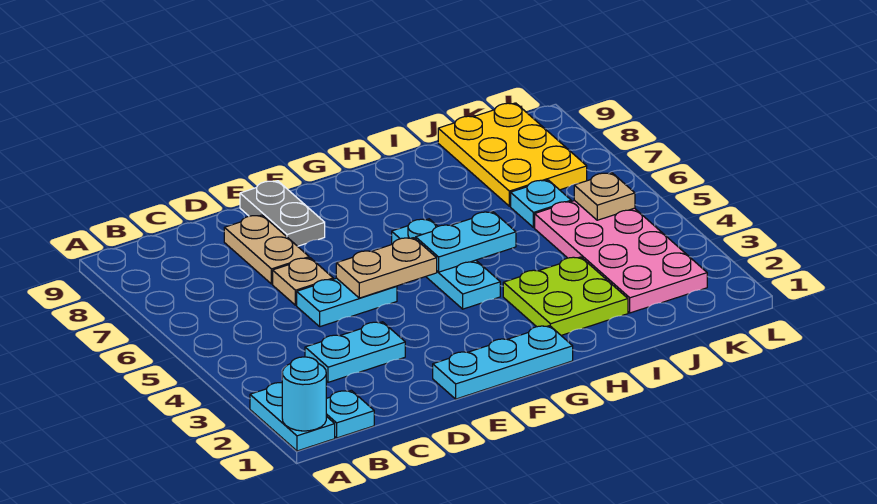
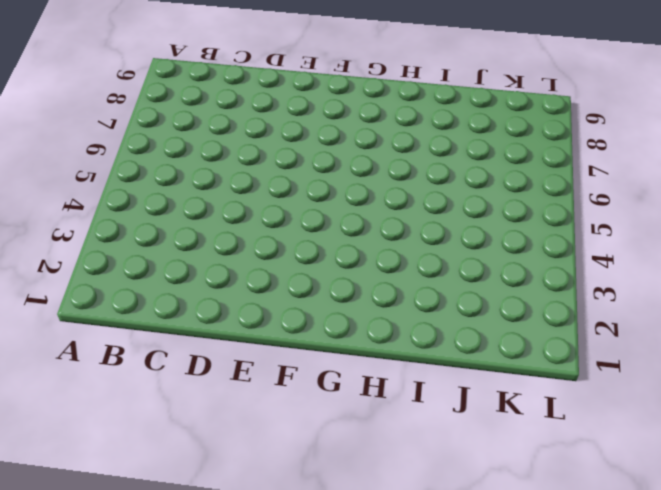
none -> cyan 1x2 plate [250,383,335,451]
none -> cyan 1x1 plate [326,390,374,438]
none -> cyan 1x2 plate [305,322,405,382]

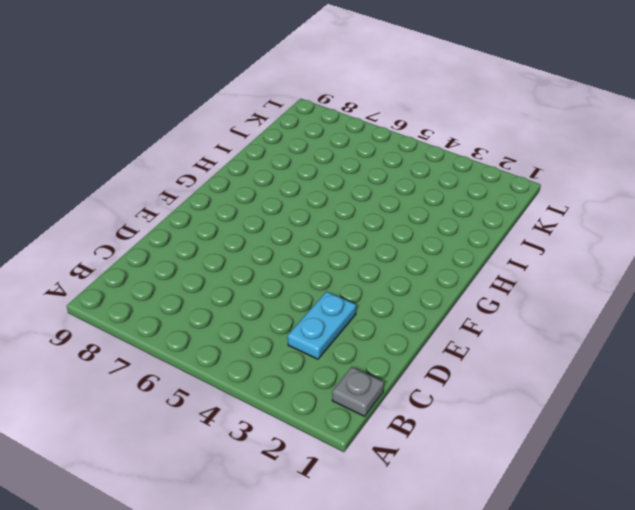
grey 1x1 plate [332,367,384,416] -> cyan 1x1 plate [326,390,374,438]
none -> cyan 1x2 plate [250,383,335,451]
none -> cyan 1x2 plate [297,278,397,327]
none -> tan 1x1 plate [273,258,333,305]

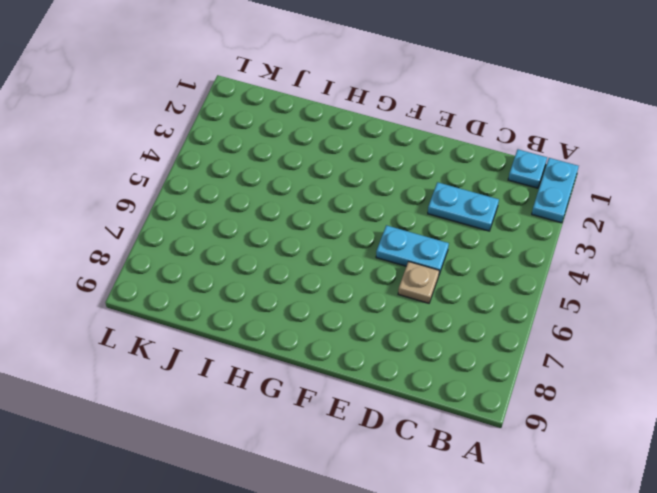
none -> tan 1x2 plate [224,215,309,284]
none -> cyan 1x3 plate [433,326,573,399]
none -> grey 1x2 plate [240,181,325,246]

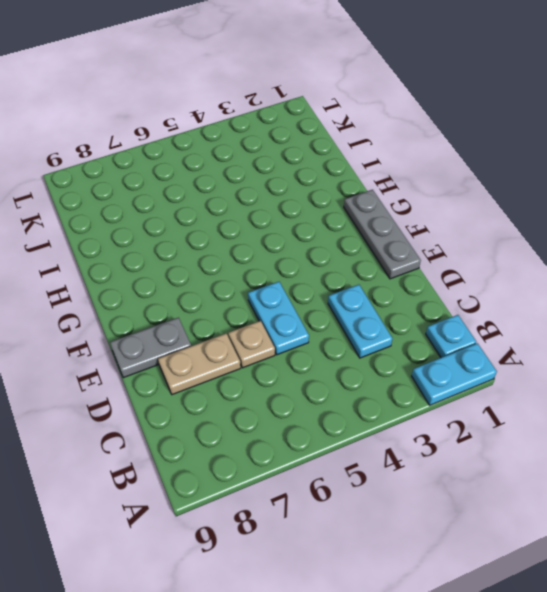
grey 1x3 plate [344,190,421,279] -> cyan 1x3 plate [433,326,573,399]
none -> cyan 1x3 plate [392,219,500,309]
none -> lime 2x2 plate [503,257,628,335]
none -> pink 2x4 plate [535,201,707,313]

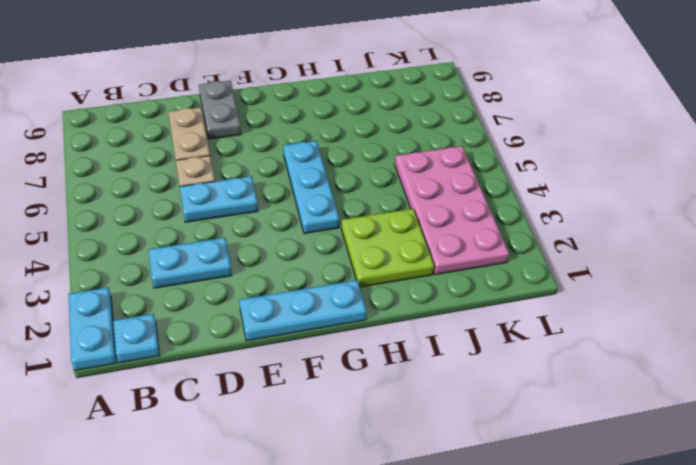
none -> cyan 1x1 plate [511,180,571,228]
none -> yellow 2x3 plate [438,103,587,206]
none -> cyan 1x1 round brick [282,357,326,431]

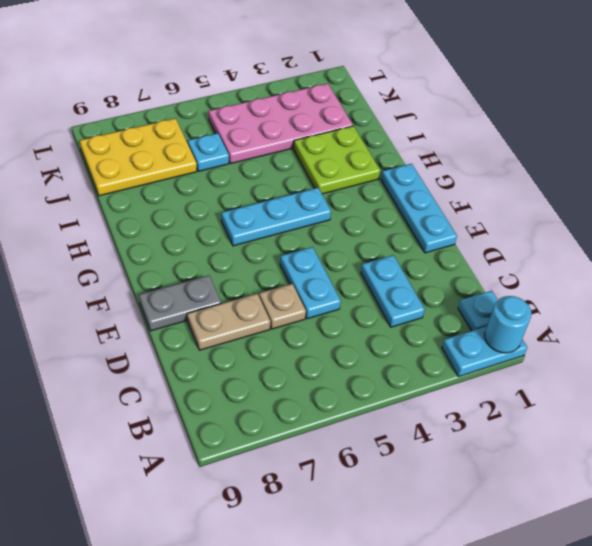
none -> tan 1x2 plate [336,238,437,298]
none -> cyan 1x2 plate [416,212,516,272]
none -> tan 1x1 plate [574,173,635,220]

